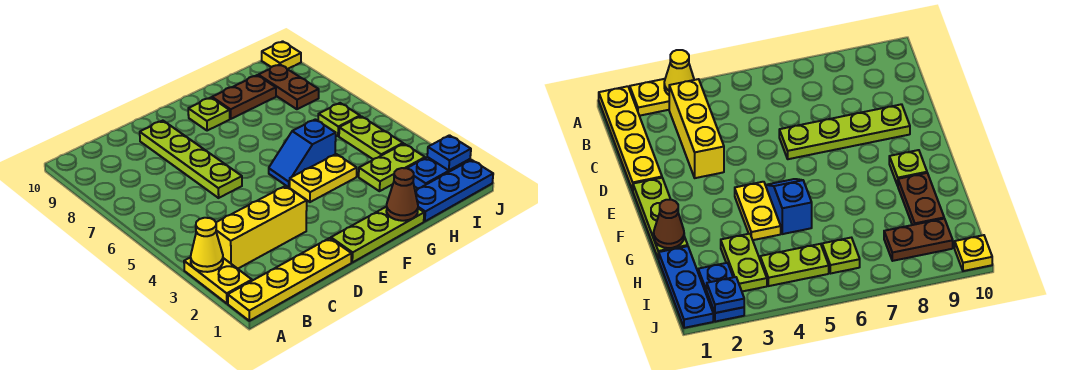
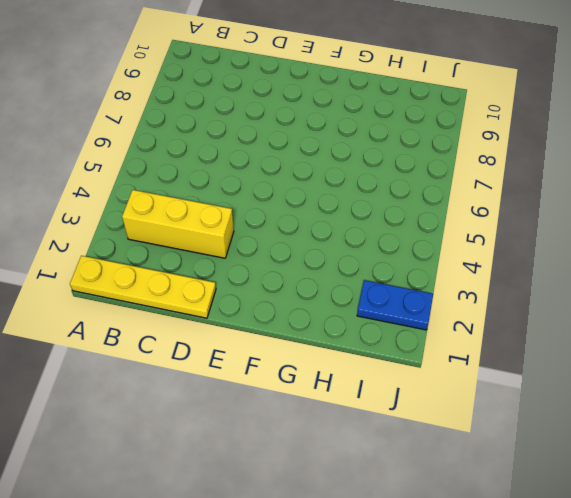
none -> yellow 1x2 plate [184,257,252,303]
none -> lime 1x4 plate [140,121,242,198]
none -> lime 1x3 plate [331,207,424,262]

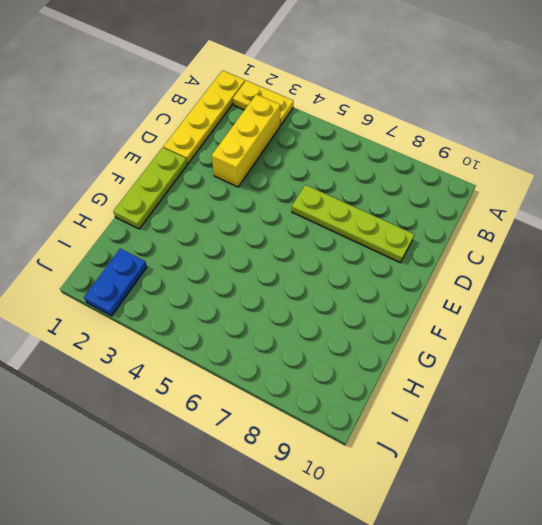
none -> yellow 1x2 plate [290,154,357,202]
none -> blue 1x2 slope [269,119,336,187]
none -> lime 1x1 plate [188,98,230,131]

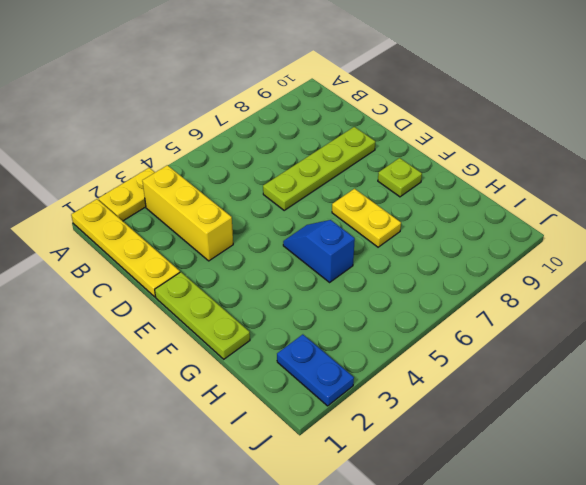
yellow 1x2 plate [332,189,401,247] -> yellow 1x2 plate moved to [290,154,357,202]
none -> brown 1x2 plate [212,75,276,119]
none -> blue 1x3 plate [415,160,493,221]
none -> lime 1x2 plate [359,144,425,191]

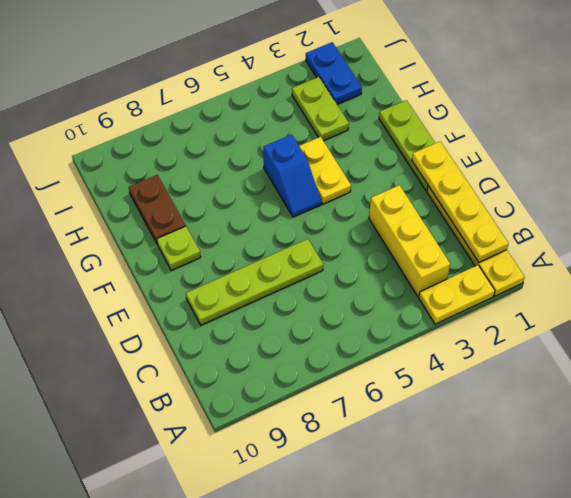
yellow 1x4 plate [412,142,509,262] -> none
none -> blue 1x3 plate [415,160,493,221]
none -> lime 1x2 plate [339,116,403,159]
none -> lime 1x1 plate [318,103,360,136]

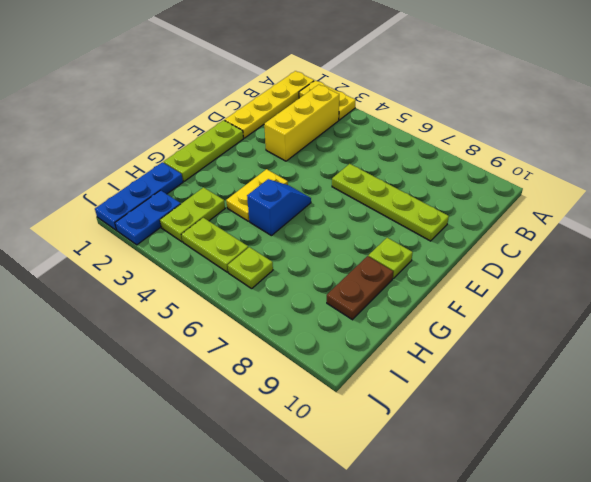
none -> brown 1x2 plate [258,64,319,109]
none -> yellow 1x1 plate [262,41,301,69]
none -> yellow 1x1 cone [191,218,223,272]

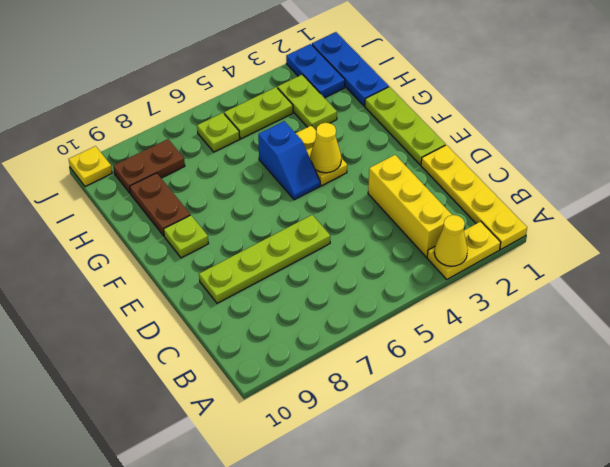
yellow 1x1 cone [310,123,341,173] -> none
none -> brown 1x1 cone [386,168,418,221]
none -> blue 1x1 plate [427,135,471,170]

